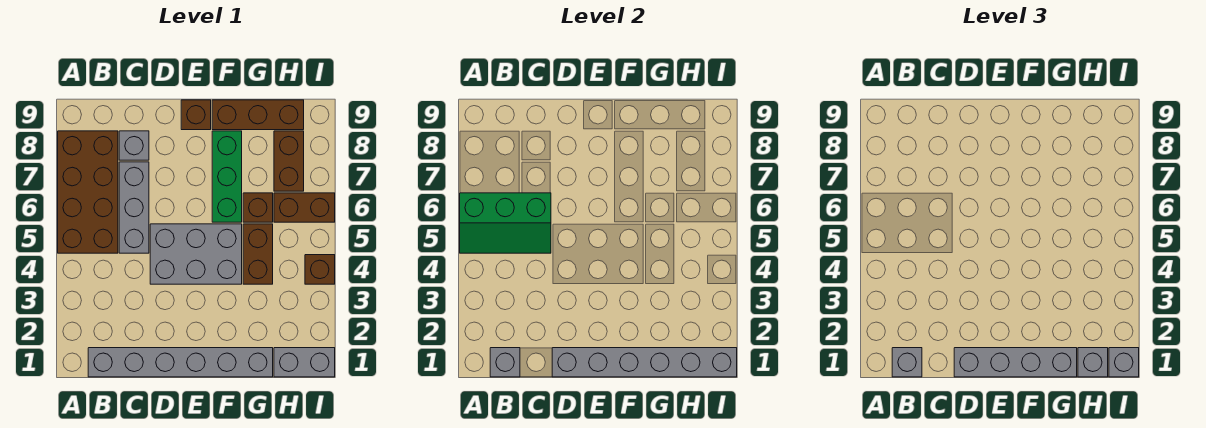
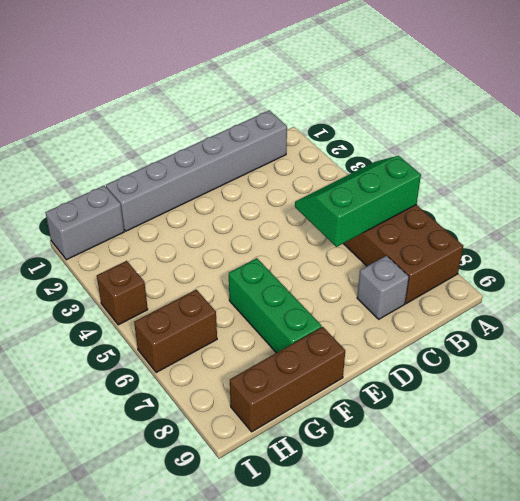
none -> grey 1x3 brick [119,162,149,253]
none -> grey 2x3 brick [150,224,242,284]
none -> brown 1x1 brick [181,100,211,130]

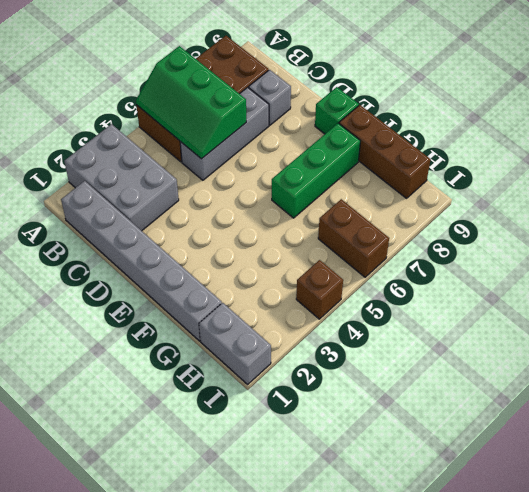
grey 2x3 brick [64,124,179,231] -> grey 2x3 brick moved to [150,224,242,284]
green 1x1 brick [315,87,359,134] -> brown 1x1 brick [181,100,211,130]
none -> brown 1x2 brick [243,224,273,284]
none -> brown 1x1 brick [243,193,273,222]
none -> brown 1x2 brick [274,131,304,191]

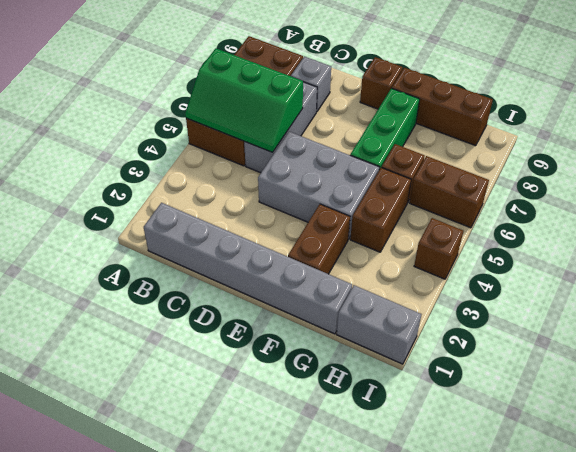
brown 1x2 brick [288,204,350,274] -> brown 1x2 brick moved to [274,131,304,191]
none -> grey 1x1 brick [490,348,520,377]
none -> grey 1x6 brick [552,348,737,377]
none -> grey 1x1 brick [892,348,922,377]

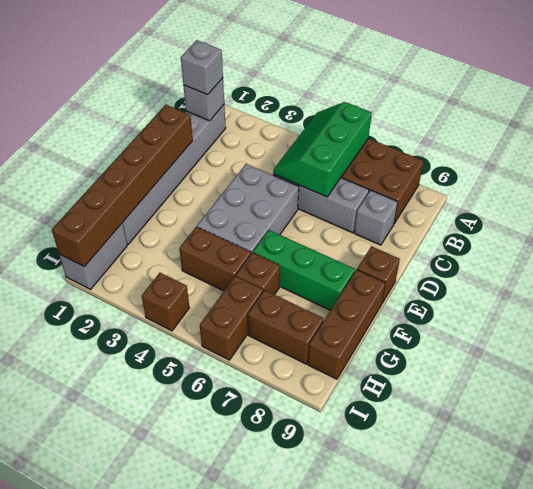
brown 1x6 brick [52,105,193,267] -> grey 1x6 brick [552,348,737,377]
none -> grey 1x4 brick [954,348,1077,377]
none -> grey 1x1 brick [1078,348,1108,377]
none -> grey 1x1 brick [1109,348,1139,377]

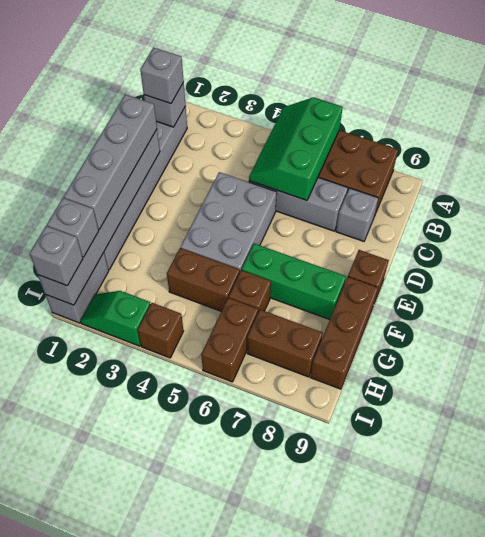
green 1x2 slope [81,291,151,346] -> none

